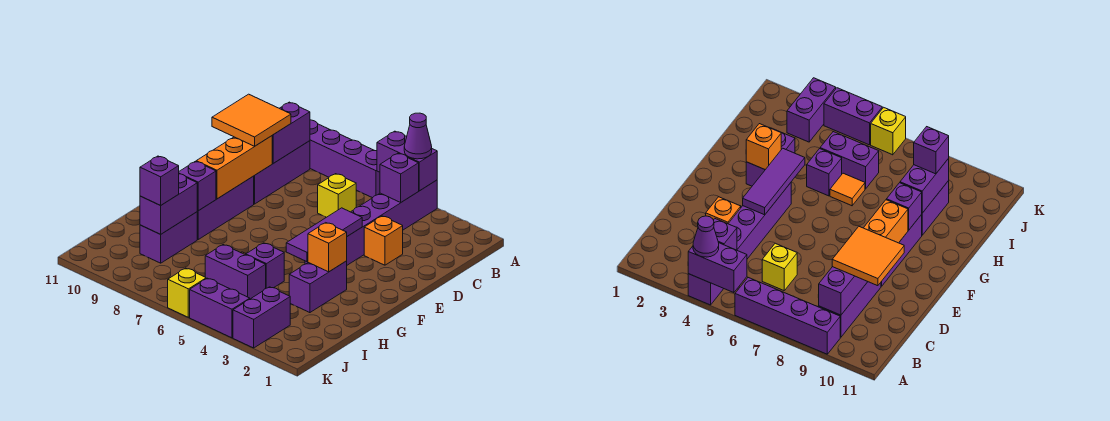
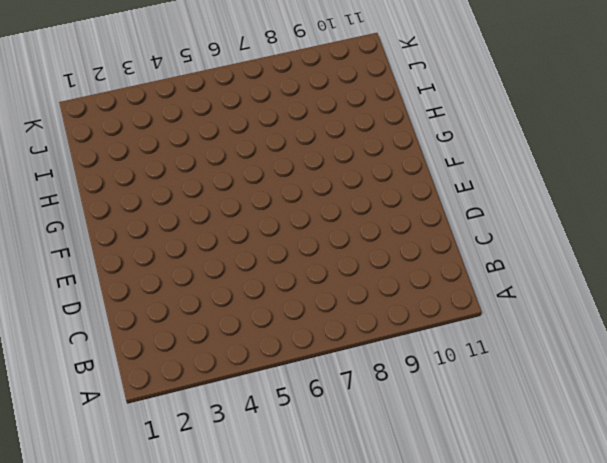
none -> purple 1x6 brick [305,180,437,265]
none -> purple 1x4 brick [310,120,380,198]
none -> purple 1x3 brick [253,141,310,204]

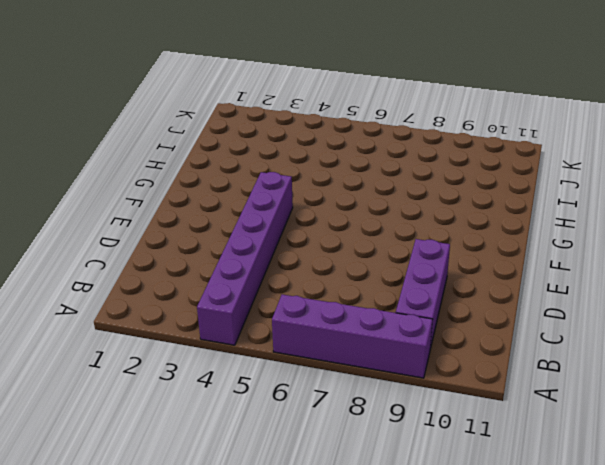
none -> yellow 1x1 brick [318,174,356,217]
none -> orange 1x1 brick [364,216,403,265]
none -> purple 1x3 brick [197,177,254,239]

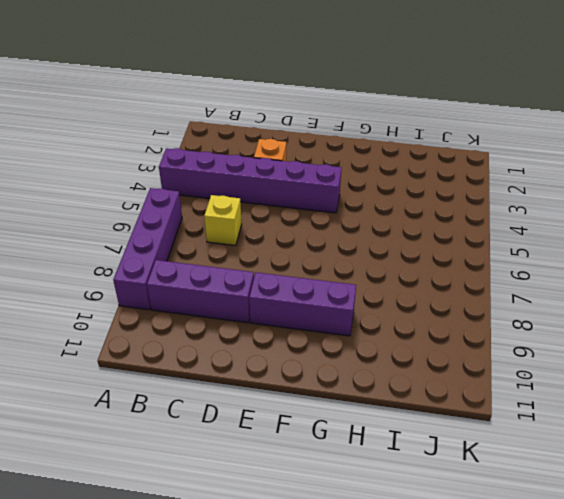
none -> purple 1x2 brick [289,261,347,313]
none -> purple 1x1 brick [246,243,284,288]
none -> orange 1x1 tile [830,173,865,206]

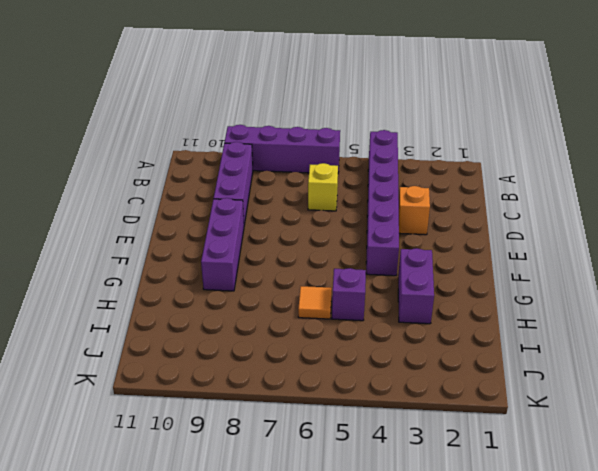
none -> purple 1x2 brick [140,212,197,263]
none -> purple 1x2 brick [205,245,266,299]
none -> purple 1x2 brick [233,287,290,348]

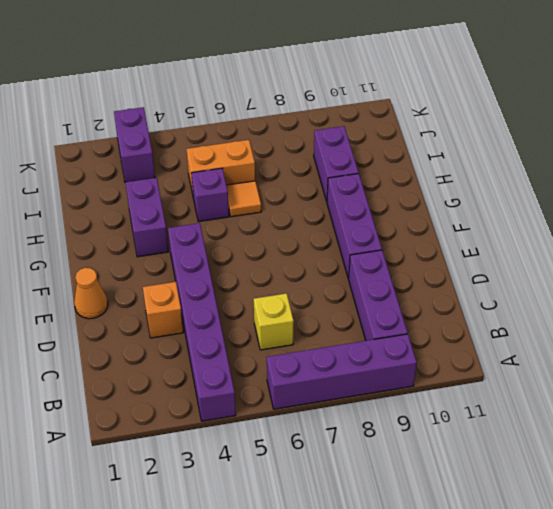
orange 1x1 cone [74,268,108,319] -> none
orange 1x2 brick [187,140,255,194] -> purple 1x2 brick [205,245,266,299]
none -> purple 1x2 brick [190,278,250,338]
none -> yellow 1x1 brick [168,268,206,317]
none -> purple 1x2 brick [377,131,437,191]

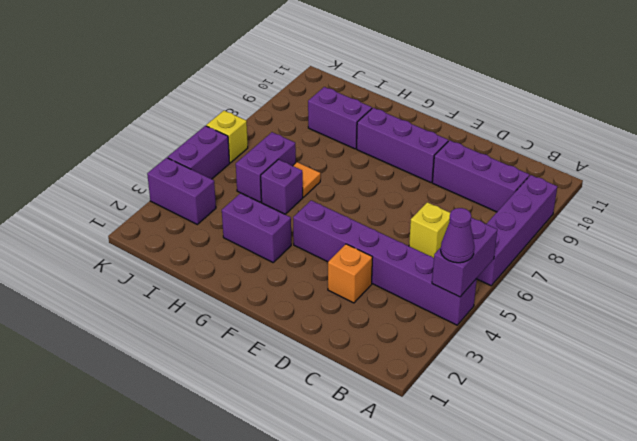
none -> purple 1x1 brick [380,153,419,202]
none -> purple 1x2 brick [272,102,310,163]
none -> orange 1x3 brick [196,136,272,199]

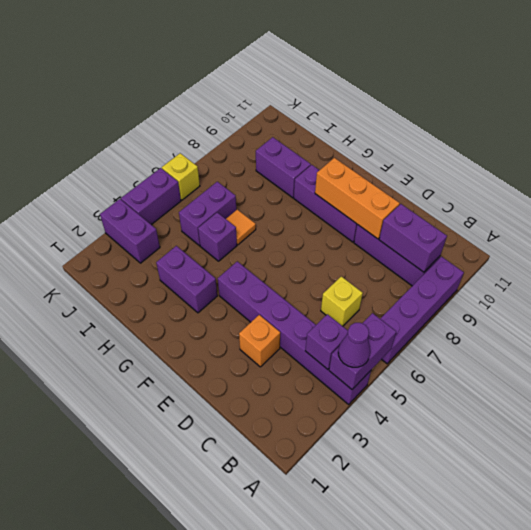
none -> purple 1x3 tile [286,208,362,262]
none -> orange 1x1 brick [308,223,347,272]
none -> purple 1x1 brick [179,161,216,211]

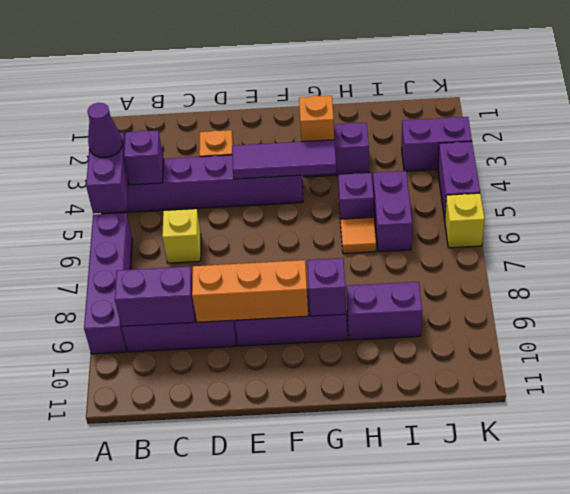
none -> purple 1x2 brick [140,174,197,234]
none -> orange 2x2 tile [212,94,291,146]
none -> purple 1x1 brick [140,156,179,205]

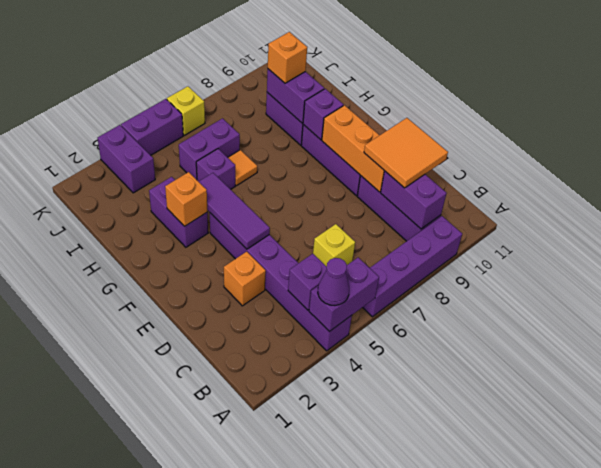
orange 1x1 brick [268,32,307,83] -> purple 1x1 brick [140,156,179,205]

